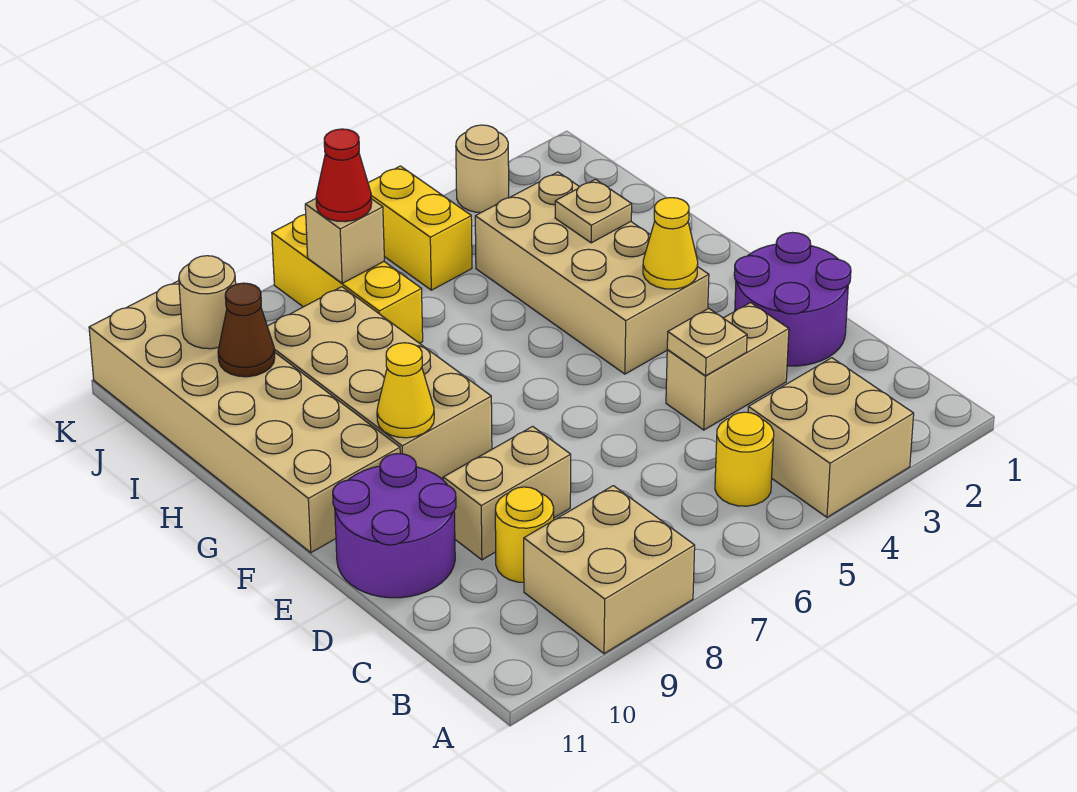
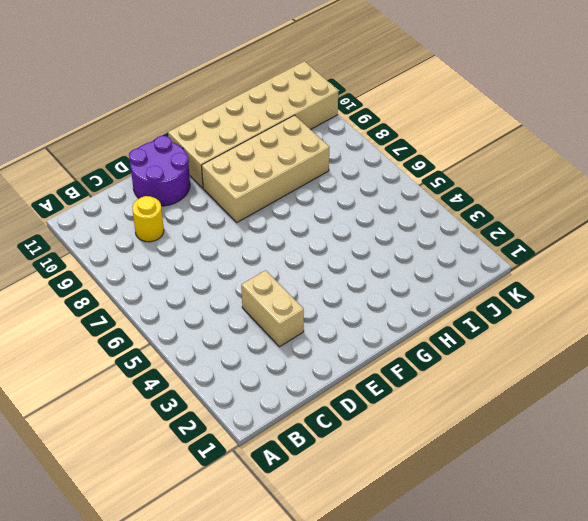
none -> tan 2x2 brick [748,358,914,517]
none -> tan 2x2 brick [524,486,695,654]
none -> yellow 1x1 round brick [715,412,774,506]

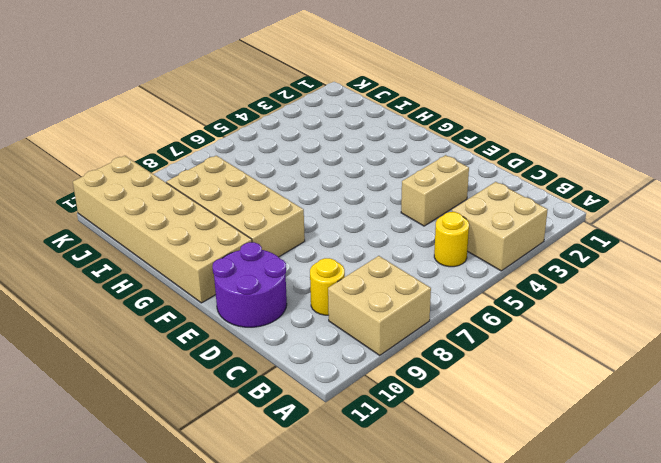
none -> purple 2x2 round brick [734,232,851,366]
none -> tan 1x2 brick [443,426,571,560]
none -> tan 2x4 brick [475,172,709,374]

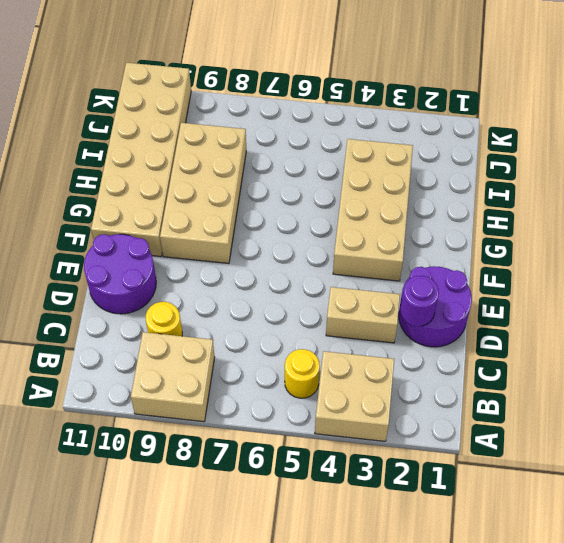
purple 1x1 round brick [401,276,439,326] -> none
none -> tan 1x2 brick [443,426,571,560]
none -> yellow 1x3 brick [272,214,423,343]
none -> yellow 1x2 brick [368,166,472,290]

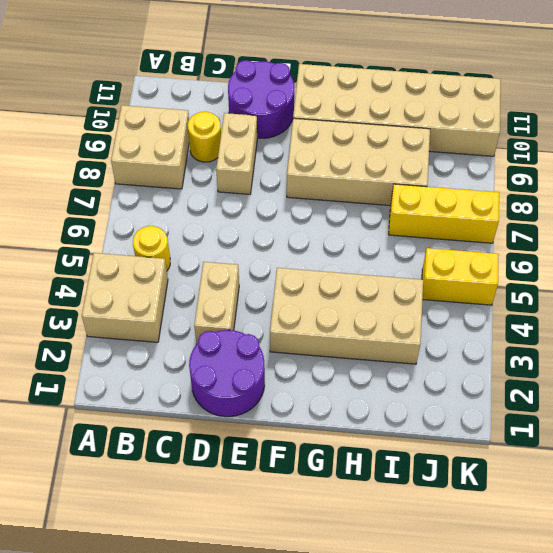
none -> tan 1x1 round brick [456,125,509,213]
none -> tan 1x1 plate [667,308,747,376]
none -> yellow 1x1 cone [643,198,698,289]

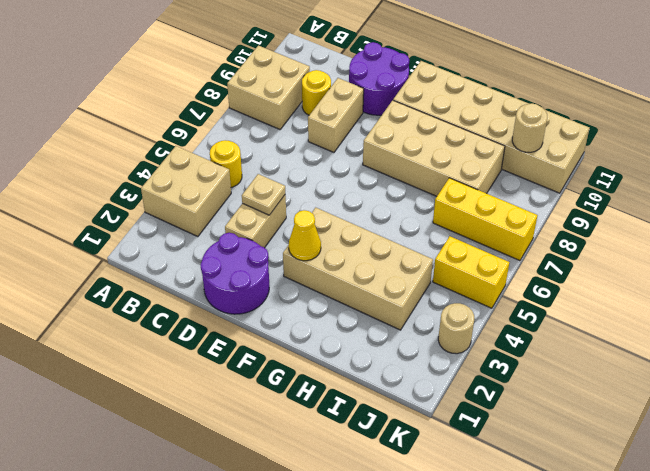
none -> yellow 1x1 cone [377,343,434,438]
none -> tan 1x1 plate [555,179,632,243]
none -> brown 1x1 cone [218,283,275,377]

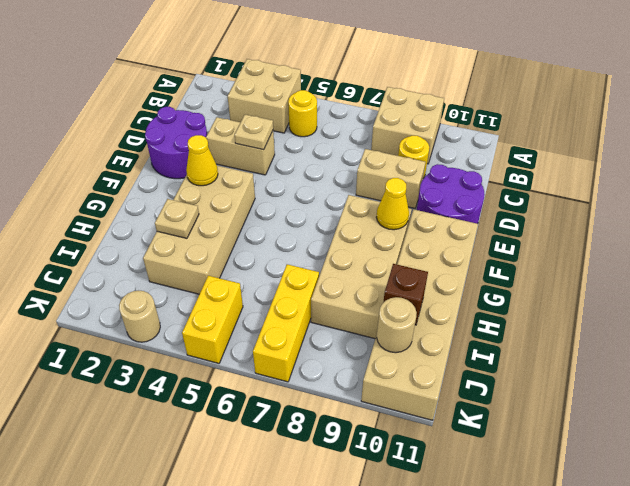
brown 1x1 brick [383,264,428,325] -> brown 1x1 cone [218,283,275,377]
none -> tan 1x1 brick [305,199,384,283]
none -> red 1x1 cone [316,129,372,222]

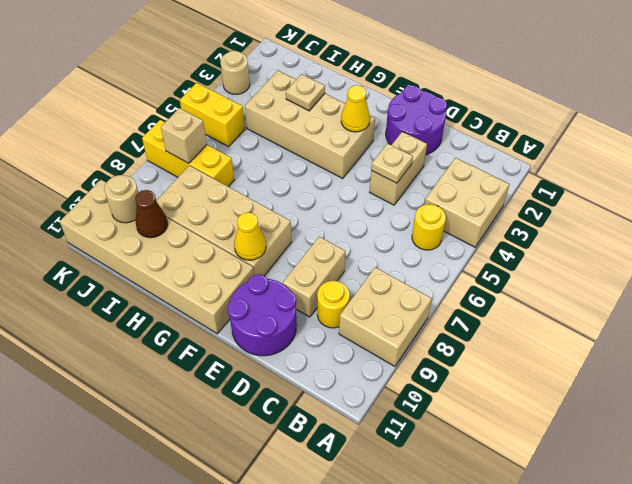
none -> red 1x1 cone [316,129,372,222]

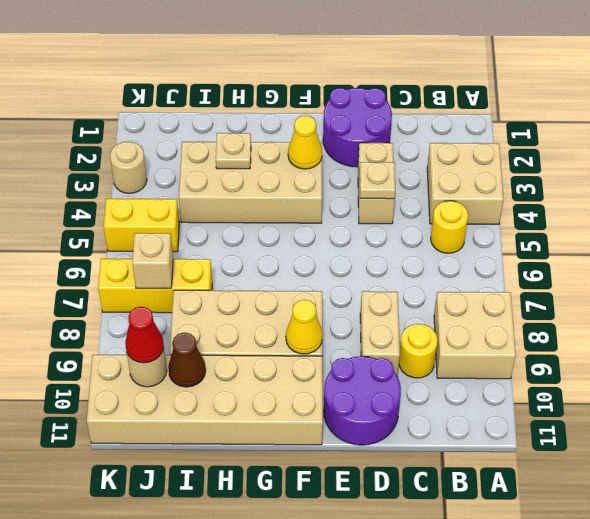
red 1x1 cone [125,307,164,363] -> red 1x1 cone moved to [316,129,372,222]

